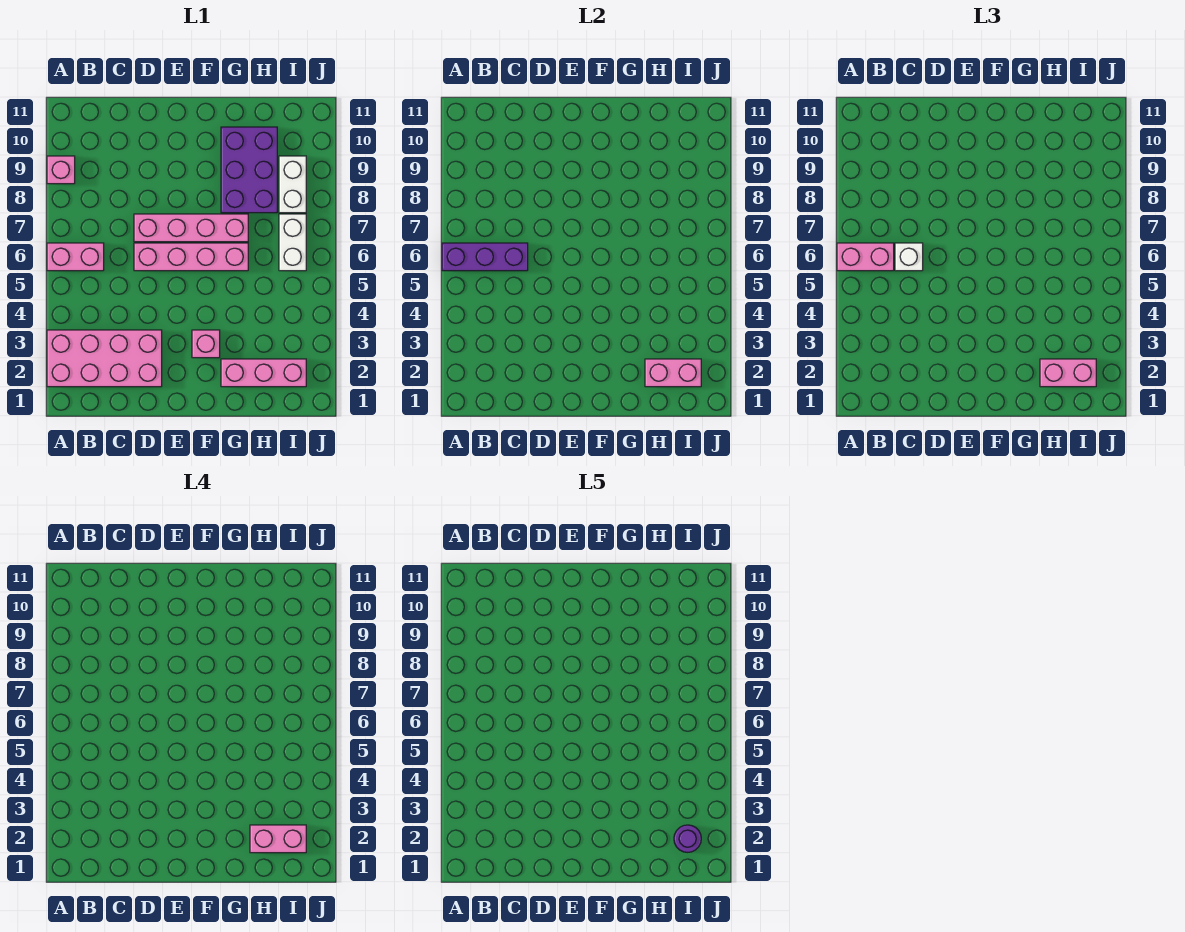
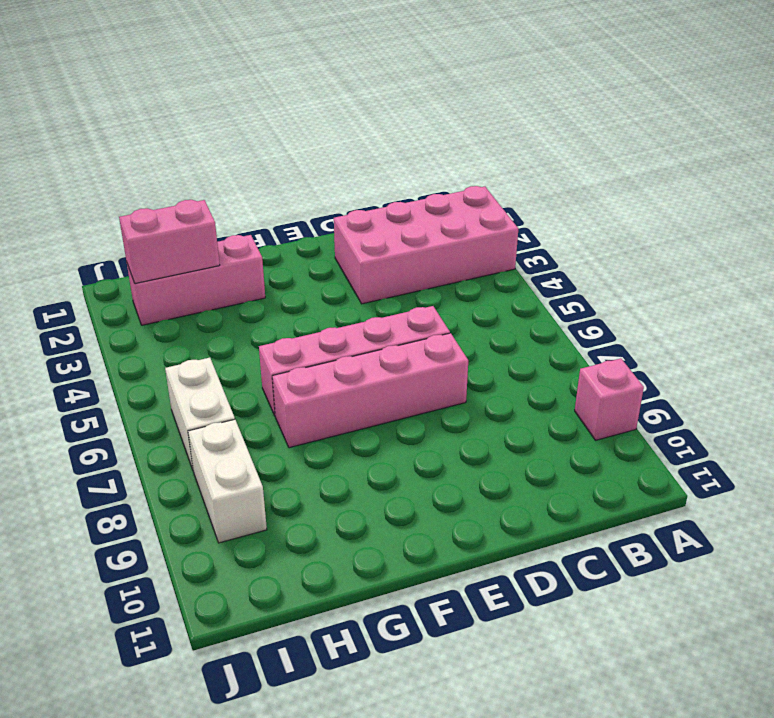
none -> pink 1x2 brick [47,243,104,271]
none -> pink 1x1 brick [192,330,220,358]
none -> purple 2x3 brick [221,127,277,213]

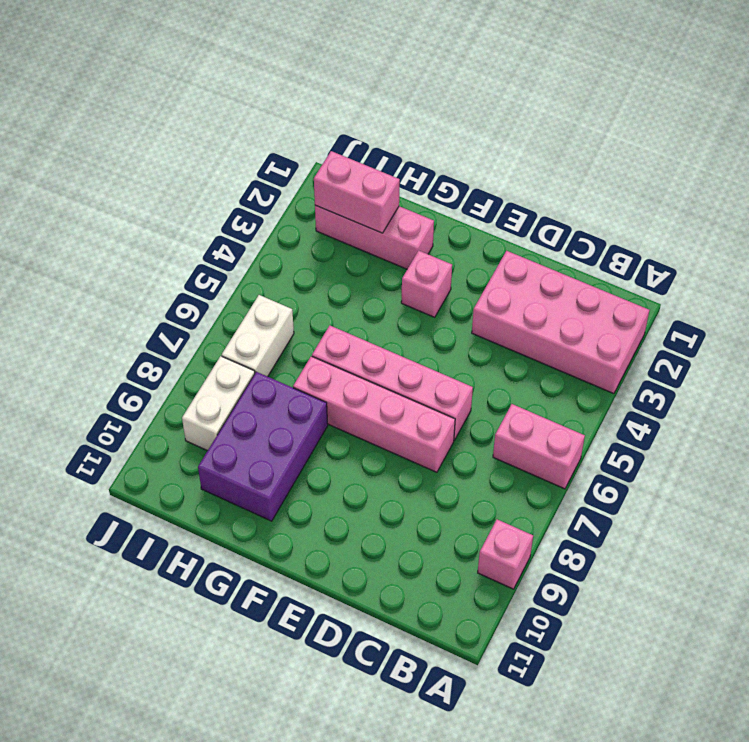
none -> purple 1x3 brick [442,243,528,271]
none -> pink 1x2 brick [837,243,894,271]
none -> white 1x1 brick [895,243,923,271]

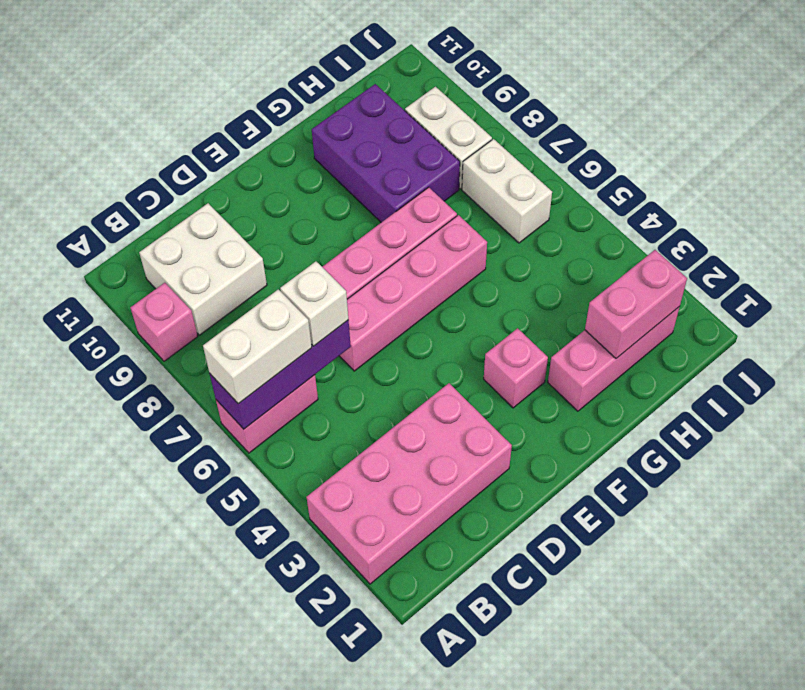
white 1x2 brick [203,289,312,404] -> pink 1x2 brick [837,243,894,271]
white 2x2 brick [139,203,267,335] -> none
none -> pink 1x2 brick [1040,359,1096,387]
none -> pink 1x2 brick [250,825,306,853]
none -> purple 1x1 round brick [674,825,701,852]

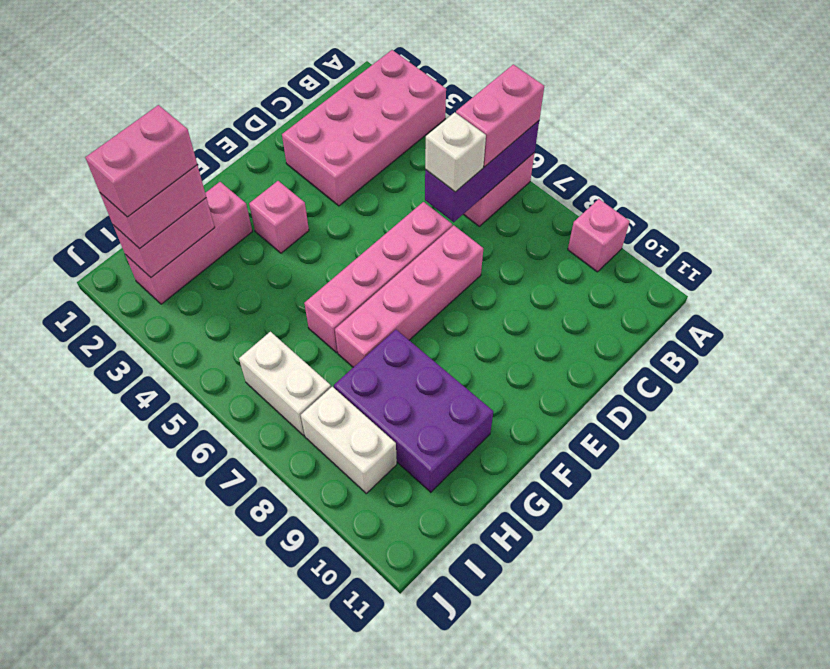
none -> purple 1x1 round brick [674,825,701,852]

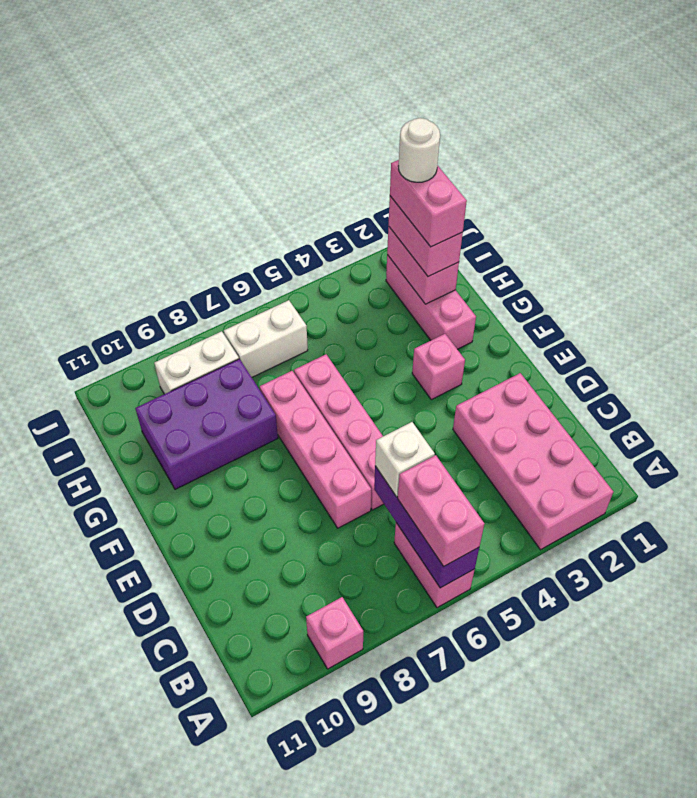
white 1x1 round brick [398,118,440,182] -> purple 1x1 round brick [674,825,701,852]

